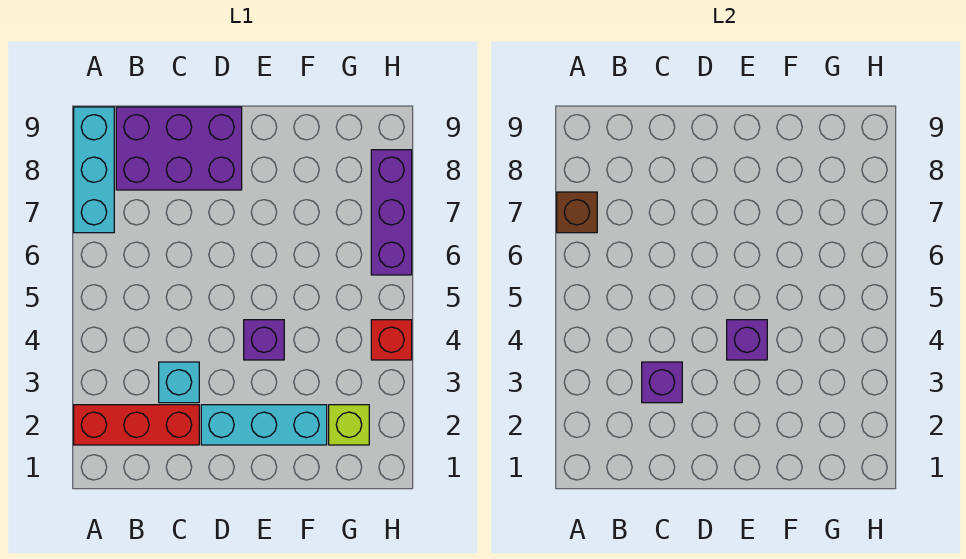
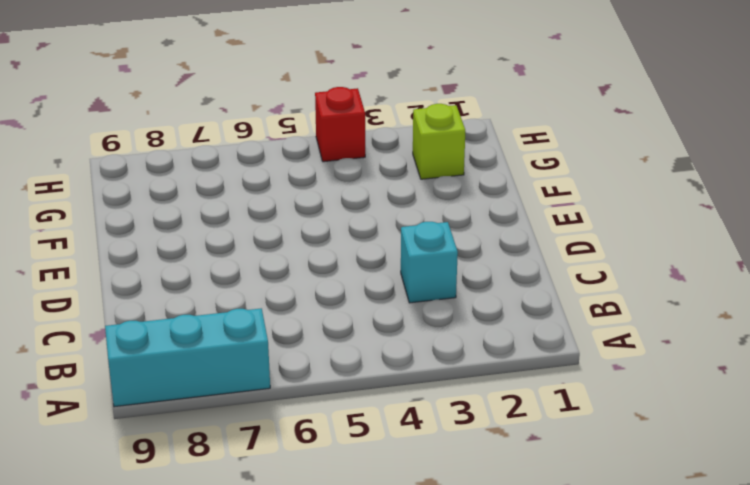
none -> red 1x3 brick [74,405,199,445]
none -> purple 2x3 brick [116,107,242,190]
none -> cyan 1x3 brick [201,405,327,445]

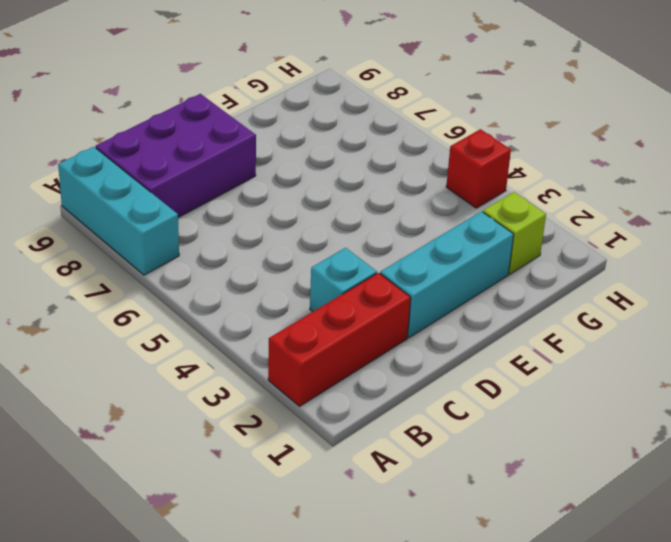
none -> purple 1x1 brick [244,320,284,360]
none -> purple 1x3 brick [371,150,412,275]
none -> brown 1x1 brick [557,192,597,233]

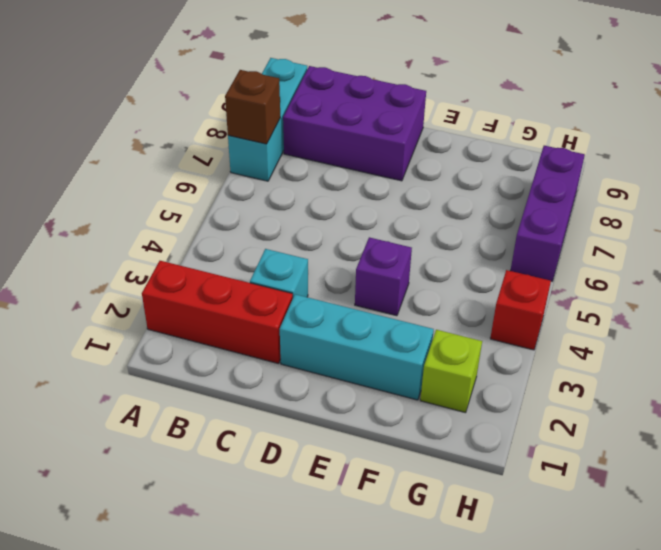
none -> purple 1x1 brick [642,362,682,403]
none -> purple 1x1 brick [727,320,767,360]

